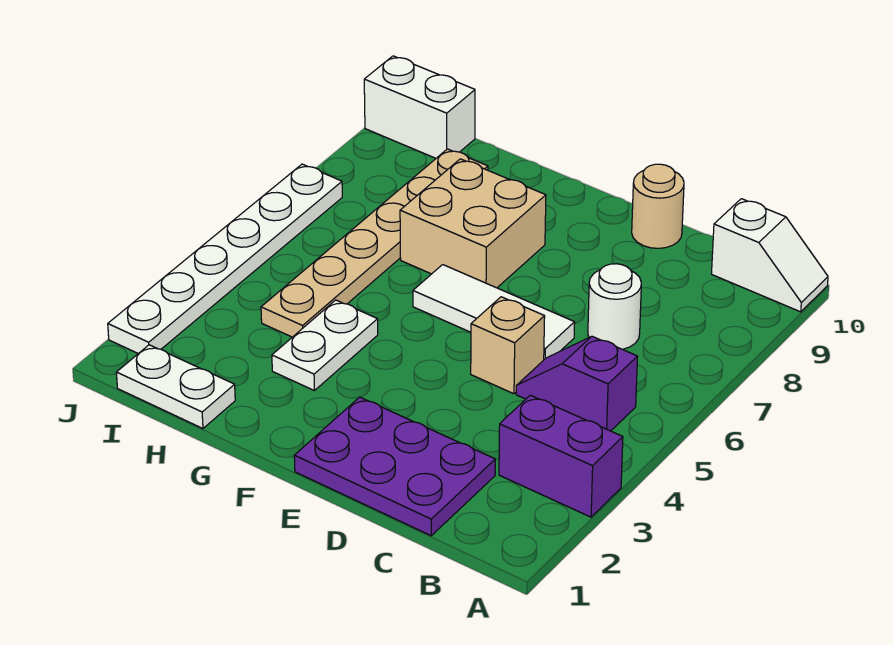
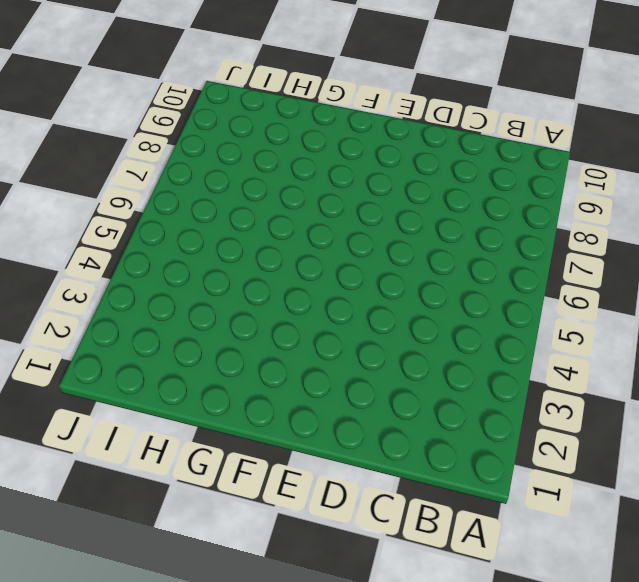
none -> purple 1x2 brick [499,395,623,517]
none -> white 1x2 slope [712,199,828,312]
none -> purple 1x2 slope [516,336,638,431]

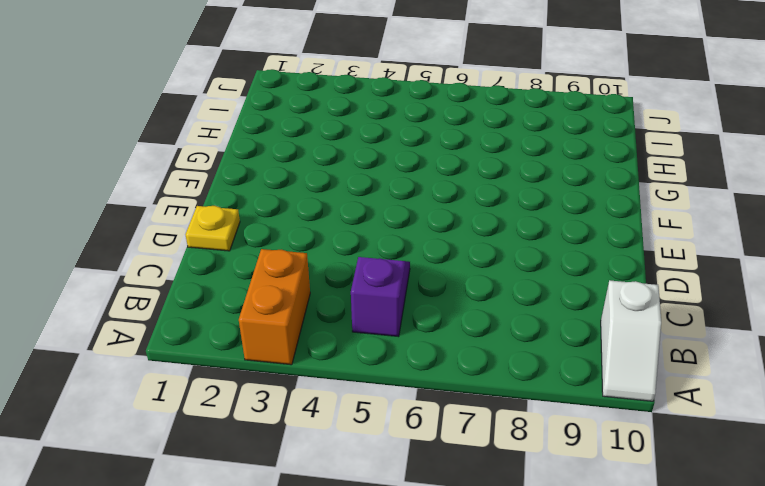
orange 1x2 brick [239,249,310,365] -> purple 1x2 brick [499,395,623,517]
yellow 1x1 plate [185,206,240,251] -> purple 2x3 plate [294,397,495,536]
none -> white 1x1 round brick [588,264,641,349]
none -> tan 1x1 brick [471,297,545,394]
none -> white 1x3 tile [413,265,575,359]

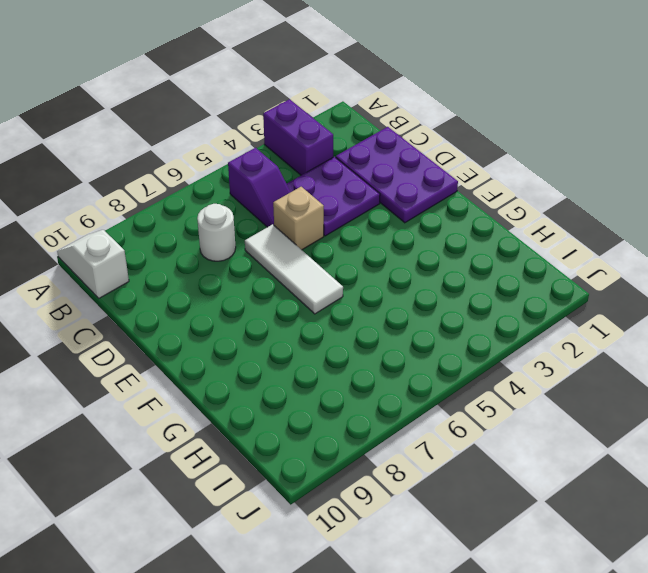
purple 2x2 plate [287,157,380,236] -> none
none -> tan 1x1 round brick [632,164,684,248]
none -> tan 2x2 brick [400,159,546,288]
none -> white 1x2 plate [272,300,378,391]

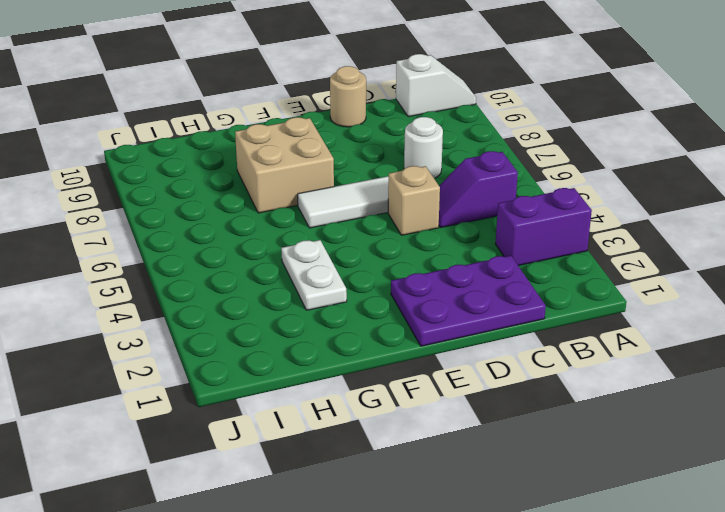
none -> white 1x2 plate [116,345,235,428]
none -> tan 1x6 plate [261,149,488,337]
none -> white 1x2 brick [364,56,475,158]

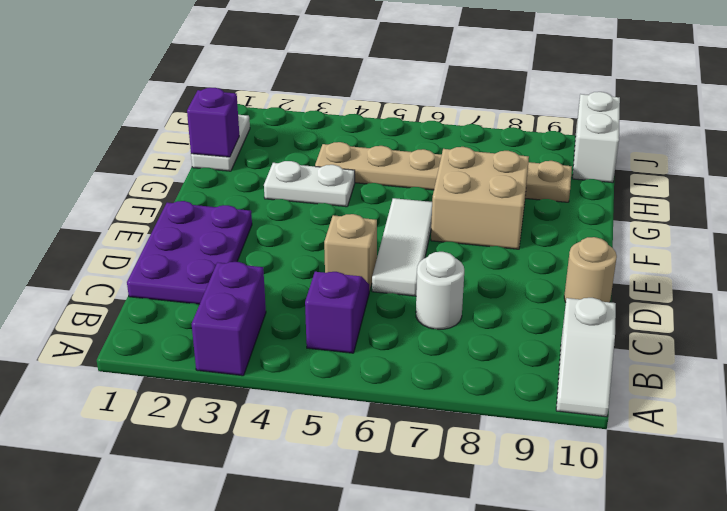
purple 1x1 brick [187,88,239,157] -> none
none -> white 1x6 plate [108,164,342,354]

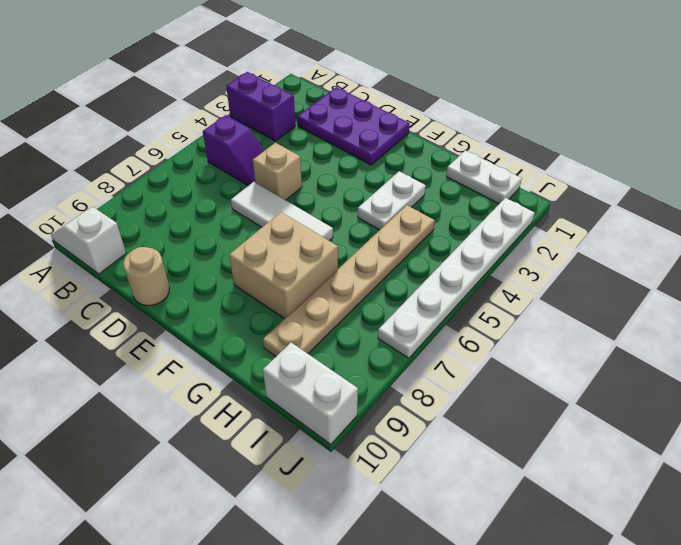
none -> white 1x1 round brick [588,264,641,349]

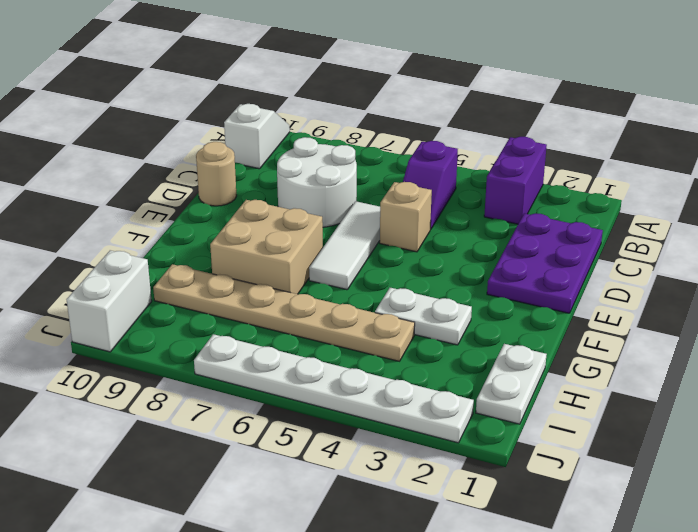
white 2x2 round brick [277,137,357,227] -> white 1x1 round brick [588,264,641,349]

